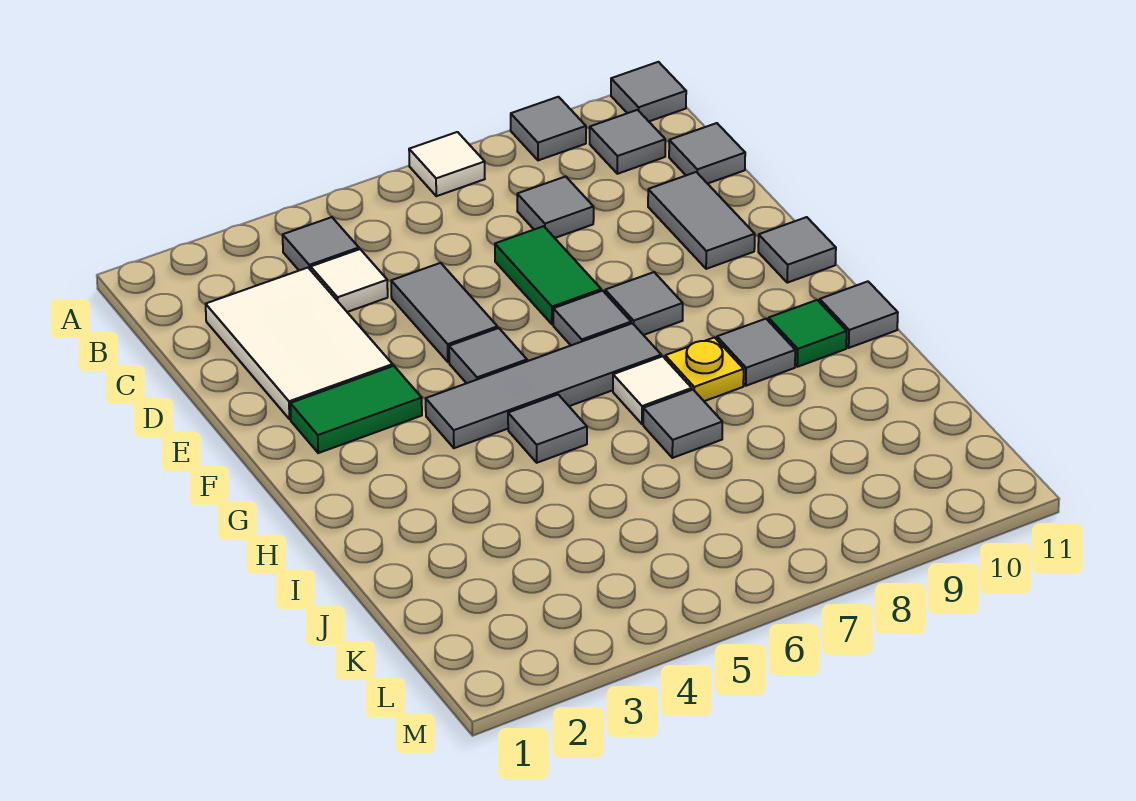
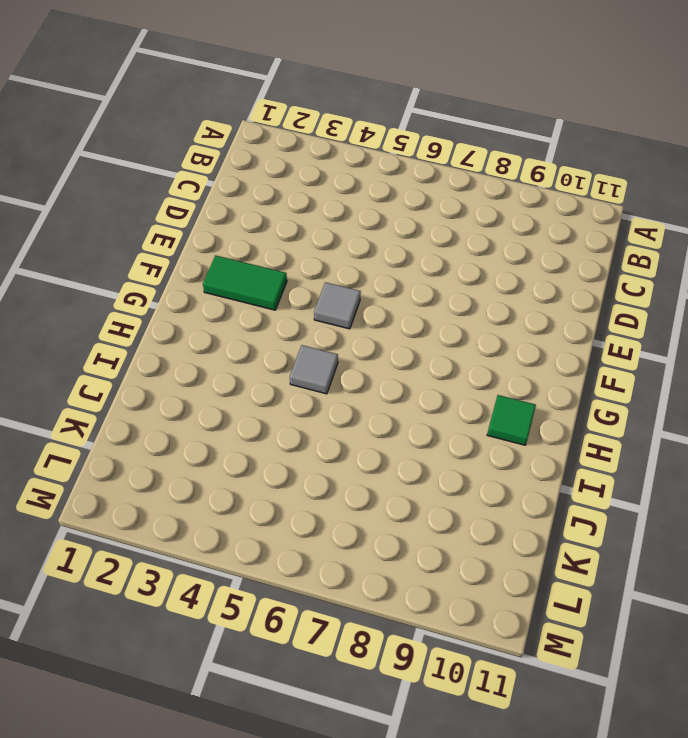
none -> white 1x1 tile [409,132,485,196]
none -> grey 1x1 tile [511,97,586,160]
none -> grey 1x1 tile [611,62,686,121]

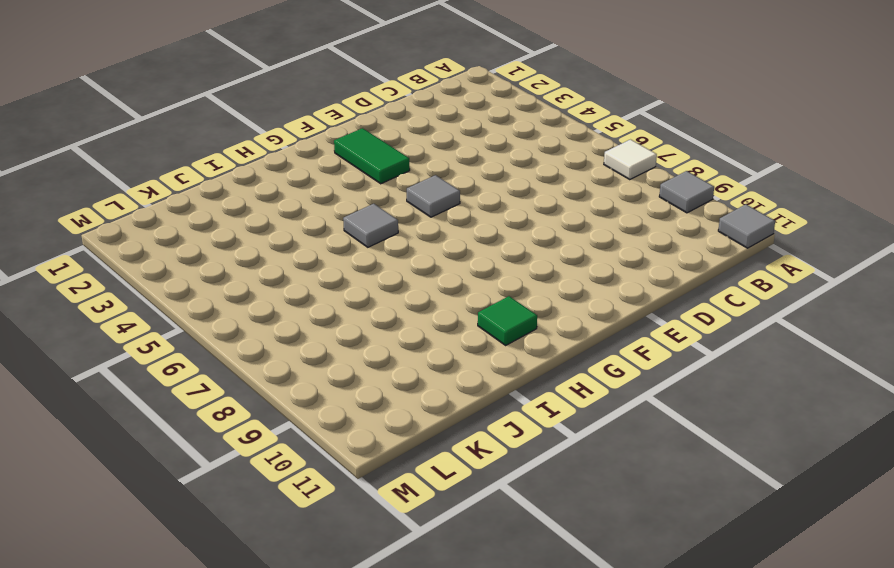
none -> grey 1x1 tile [283,217,359,270]
none -> grey 1x1 tile [590,110,665,174]
none -> white 2x3 tile [206,268,393,419]

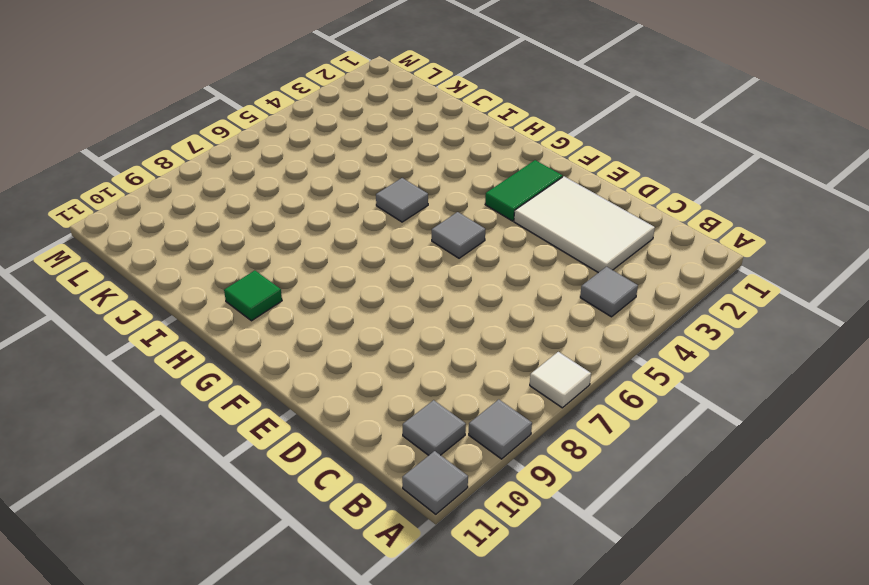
none -> white 1x1 tile [311,249,388,312]
none -> grey 1x1 tile [517,176,594,238]
none -> grey 1x1 tile [669,123,745,184]

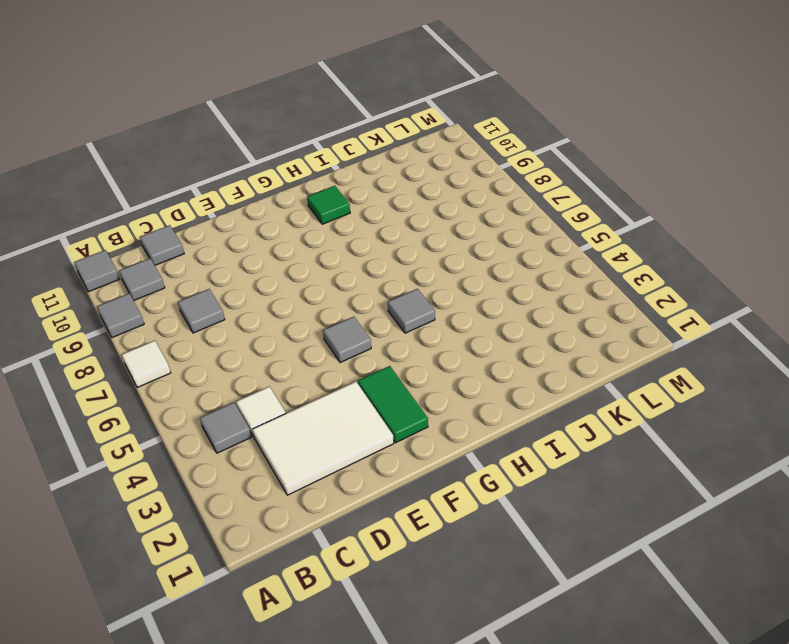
none -> grey 1x2 tile [391,263,497,362]
none -> green 1x2 tile [495,226,601,324]
none -> grey 1x2 tile [648,172,755,269]

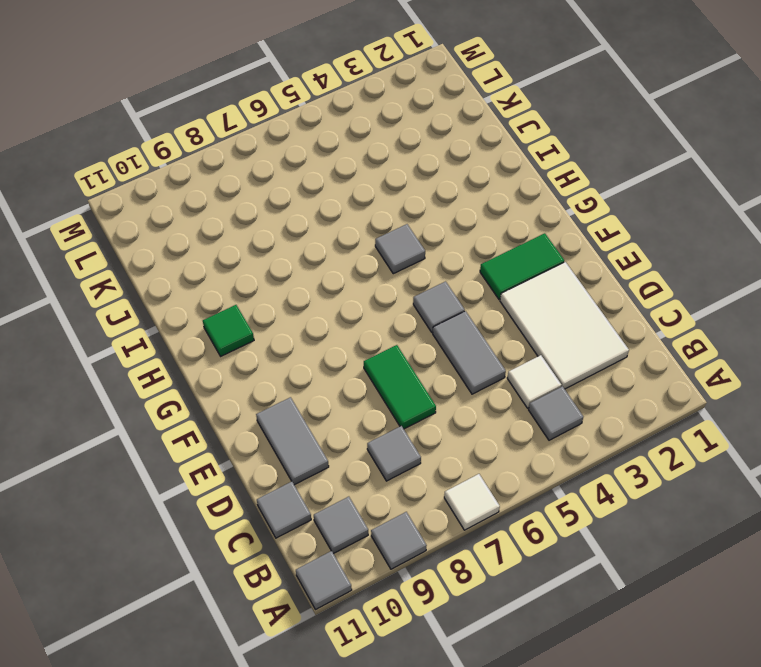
none -> grey 1x1 tile [553,291,631,345]
none -> grey 1x1 tile [605,272,683,335]
none -> grey 1x1 tile [758,217,836,283]

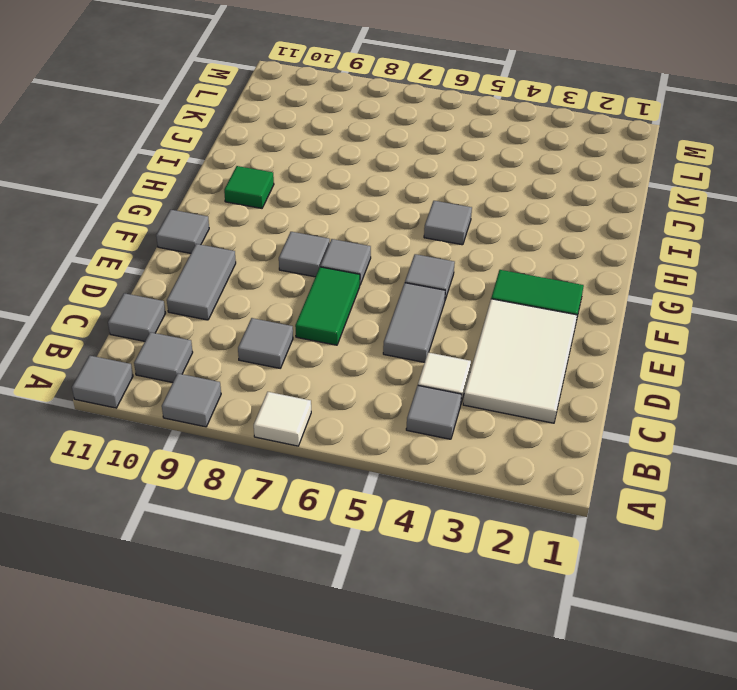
none -> grey 1x4 tile [426,323,661,448]
none -> white 1x1 tile [613,356,692,424]
none -> yellow 1x1 plate [665,337,744,401]

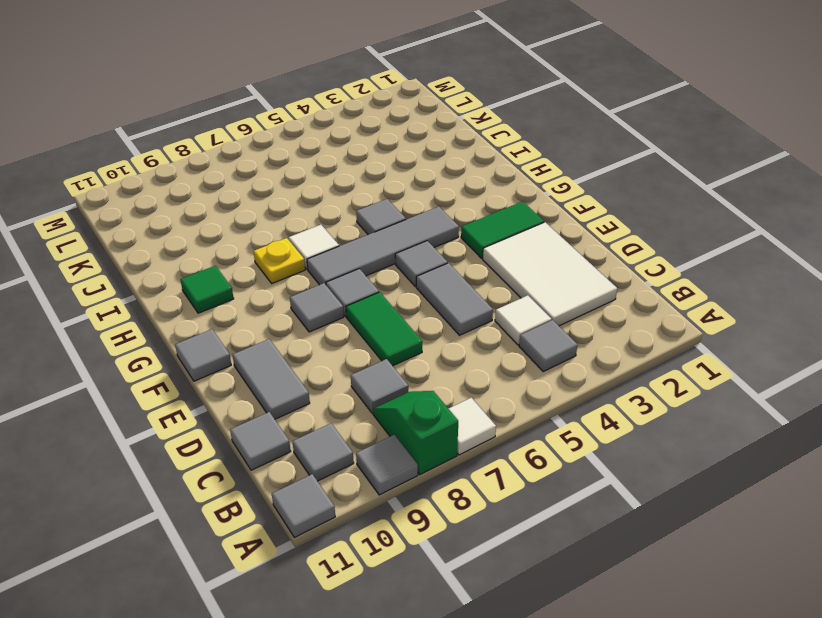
green 1x2 slope [373,391,458,474] -> none
none -> grey 1x1 tile [717,319,795,386]
none -> grey 1x1 tile [820,281,898,348]
none -> grey 1x1 tile [643,390,722,458]

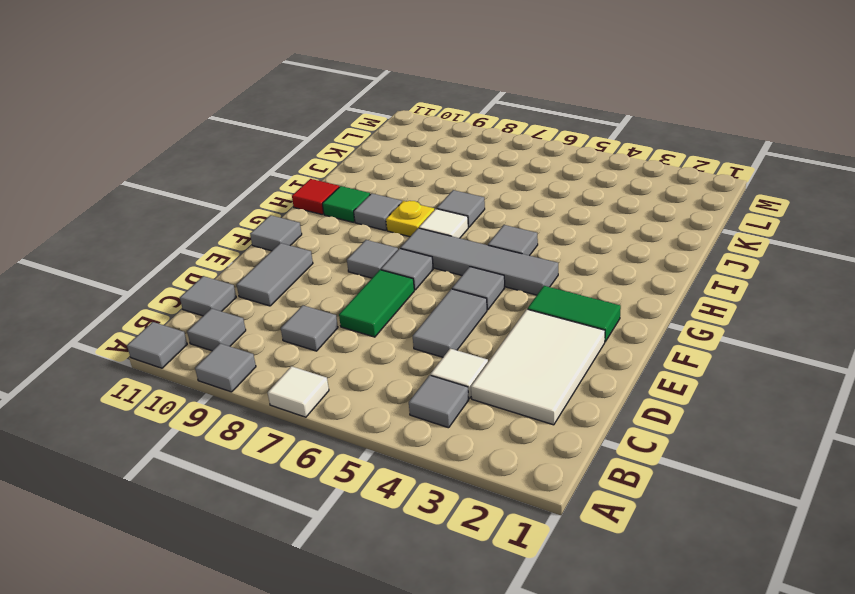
red 1x1 tile [292,179,339,214] -> grey 1x1 tile [820,281,898,348]

